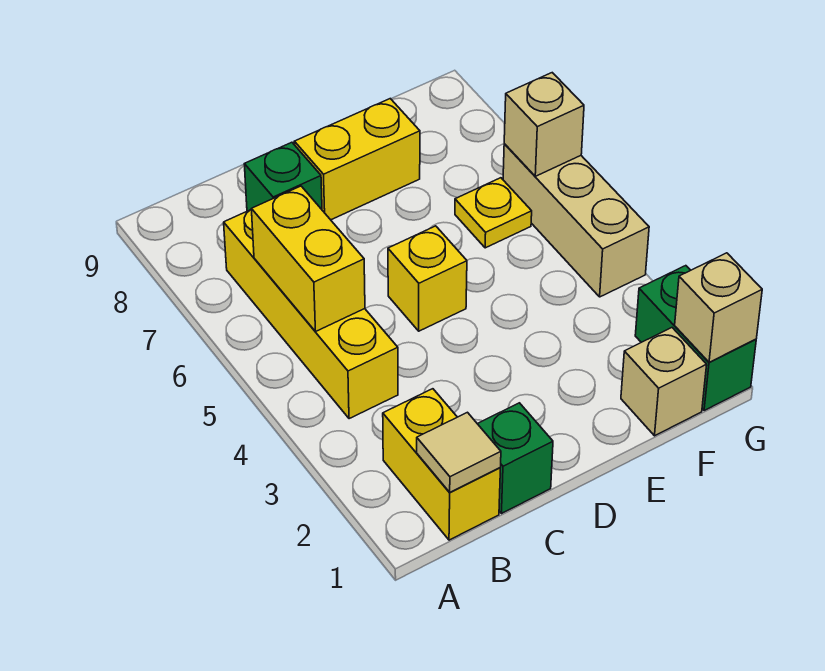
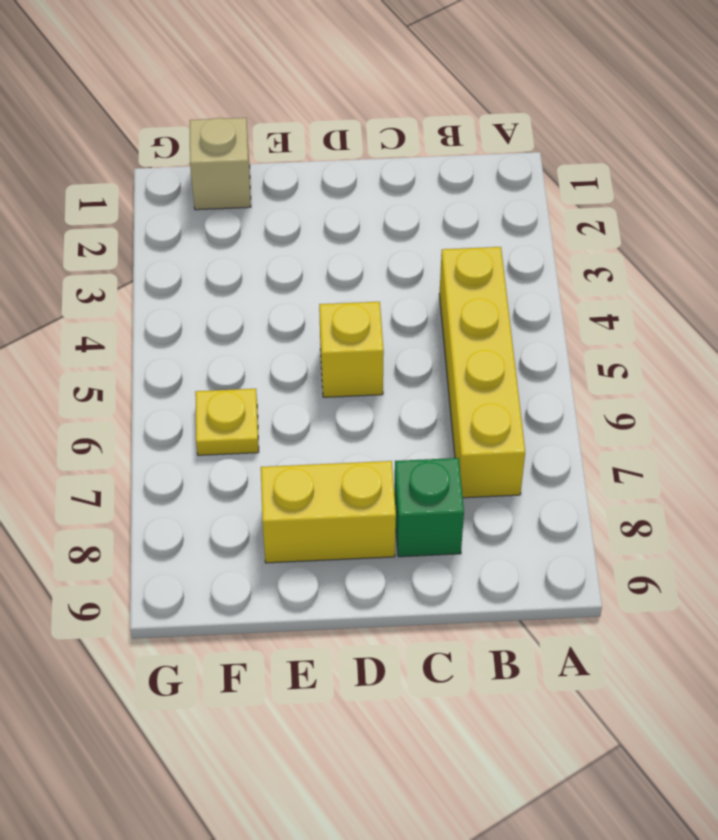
none -> yellow 1x2 brick [383,389,500,540]
none -> green 1x1 brick [478,403,553,513]
none -> green 1x2 brick [635,266,756,411]

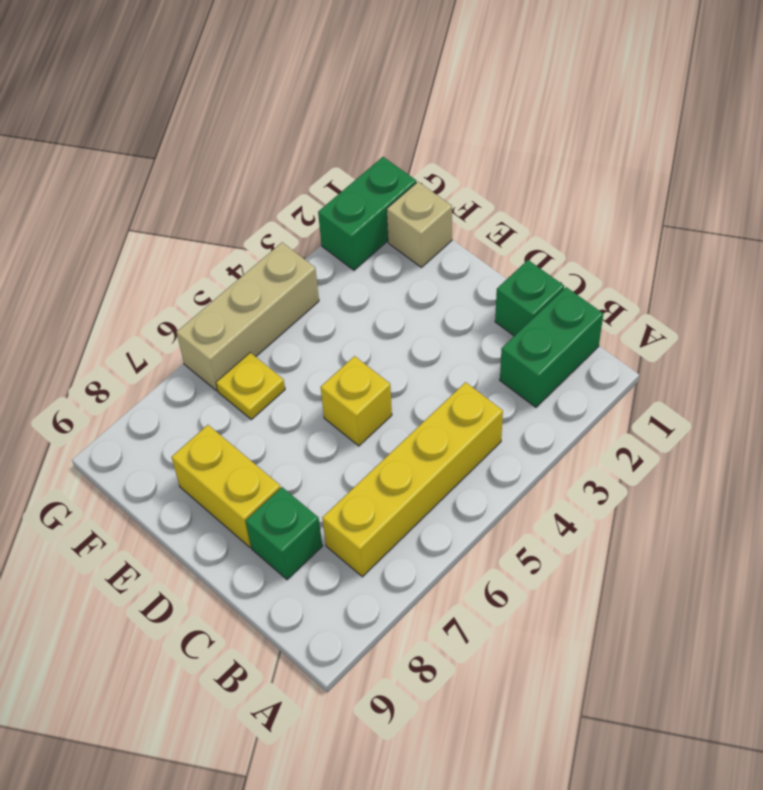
green 1x2 brick [500,287,603,407] -> yellow 1x2 brick [383,389,500,540]
none -> tan 1x1 tile [417,412,501,492]
none -> yellow 1x2 brick [251,186,365,332]
none -> tan 1x1 brick [675,253,762,363]

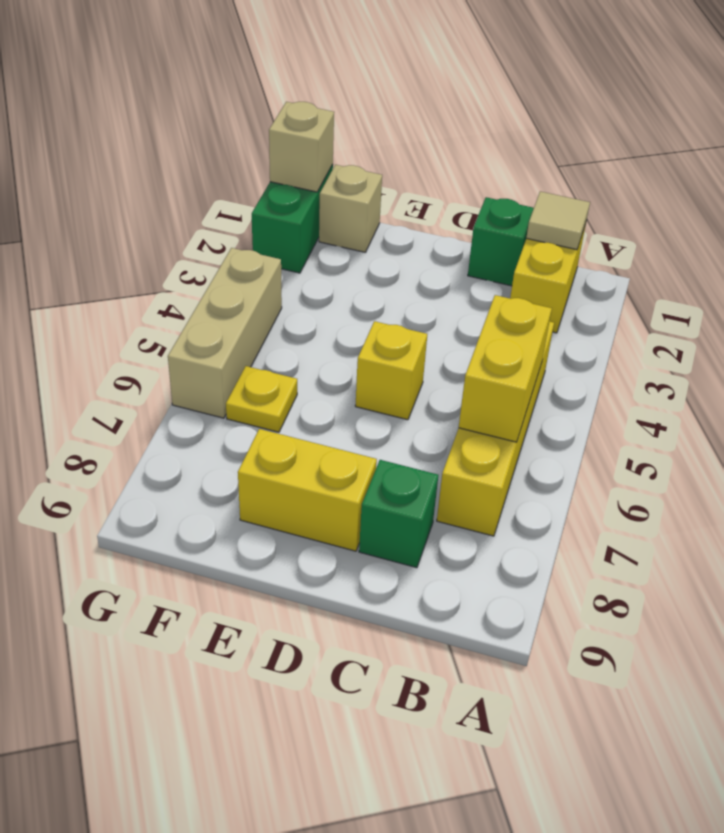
none -> tan 1x1 brick [504,73,584,176]

